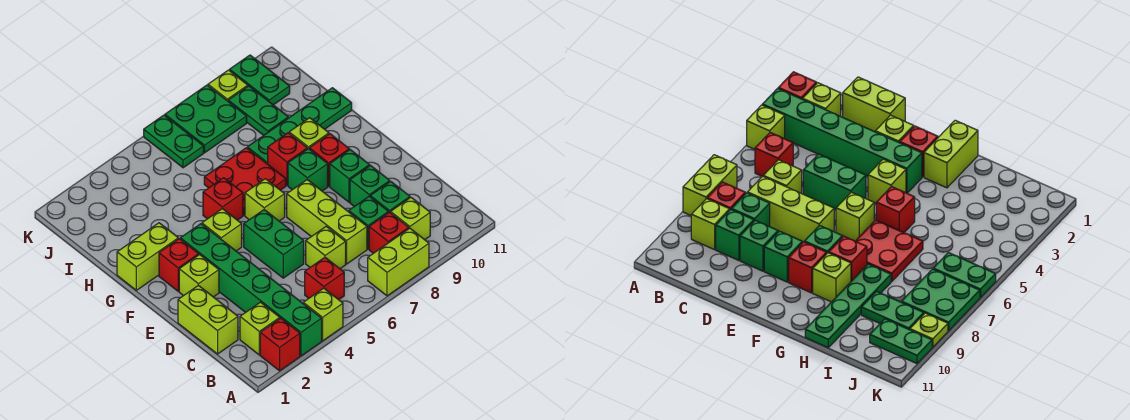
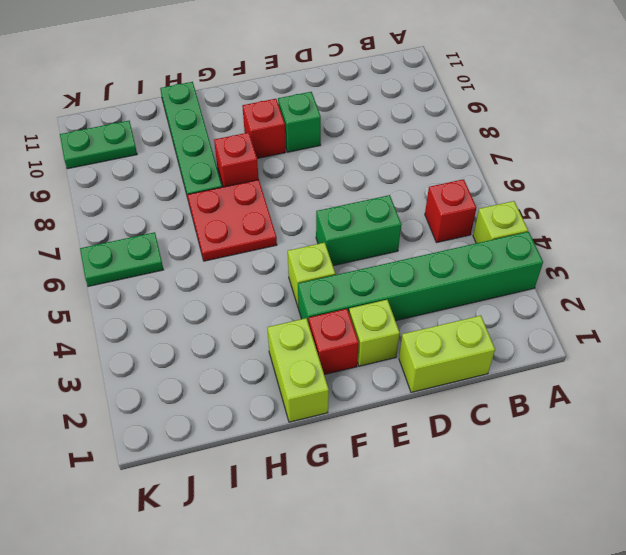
none -> red 1x1 brick [260,318,300,371]
none -> lime 1x2 brick [368,228,429,296]
none -> lime 1x1 brick [240,302,280,355]
none -> red 1x1 brick [369,212,409,253]

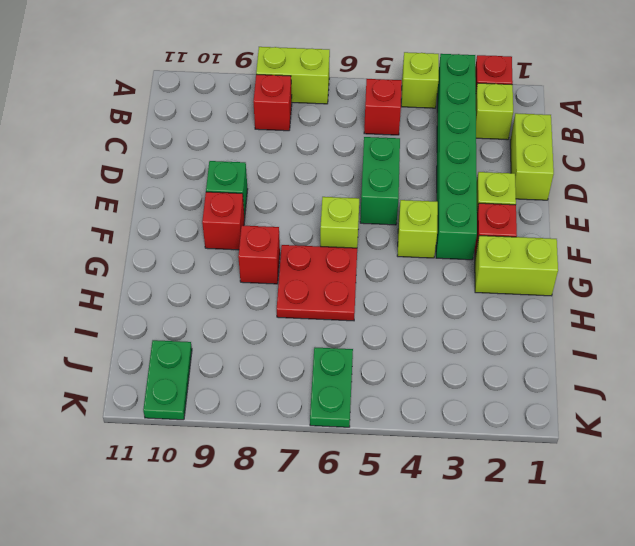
none -> lime 1x1 brick [391,198,430,240]
none -> lime 1x1 brick [306,226,346,269]
none -> lime 1x3 brick [287,180,367,264]
none -> green 1x1 brick [349,196,389,249]

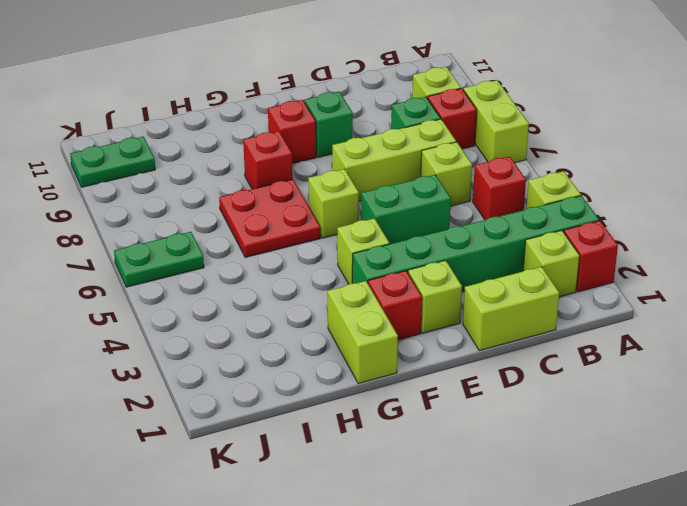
none -> green 1x1 brick [370,181,410,213]
none -> green 1x1 brick [350,166,390,207]
none -> green 1x1 brick [288,149,328,191]
none -> red 1x1 brick [203,178,243,220]

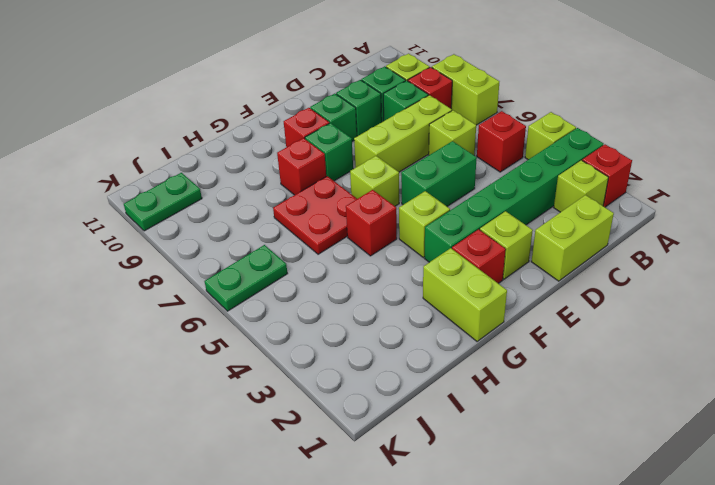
none -> lime 1x1 brick [289,118,329,149]
none -> green 1x4 plate [247,88,352,164]
none -> green 1x2 plate [228,86,288,135]
none -> green 2x2 plate [165,85,247,153]

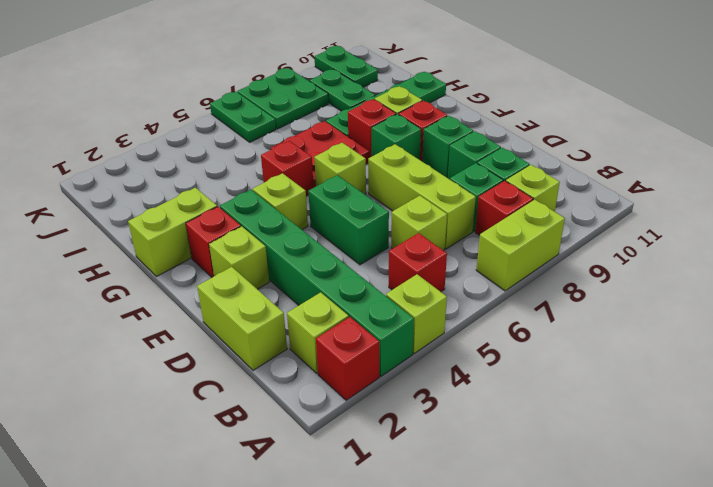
none -> lime 1x1 plate [208,70,248,101]

